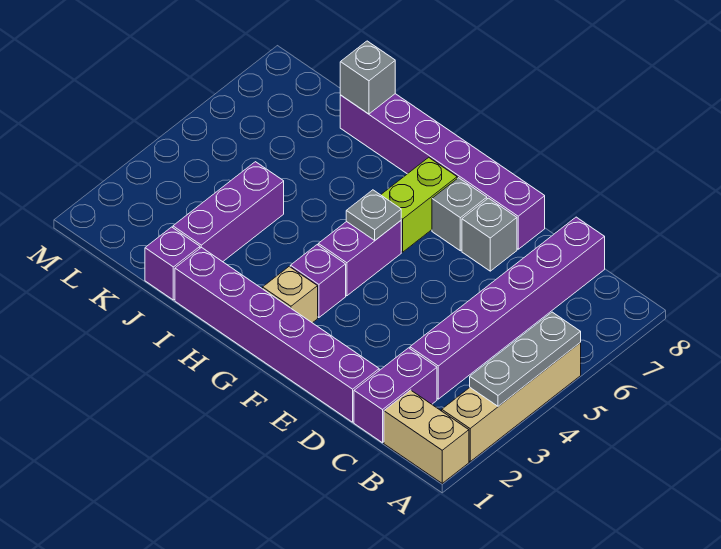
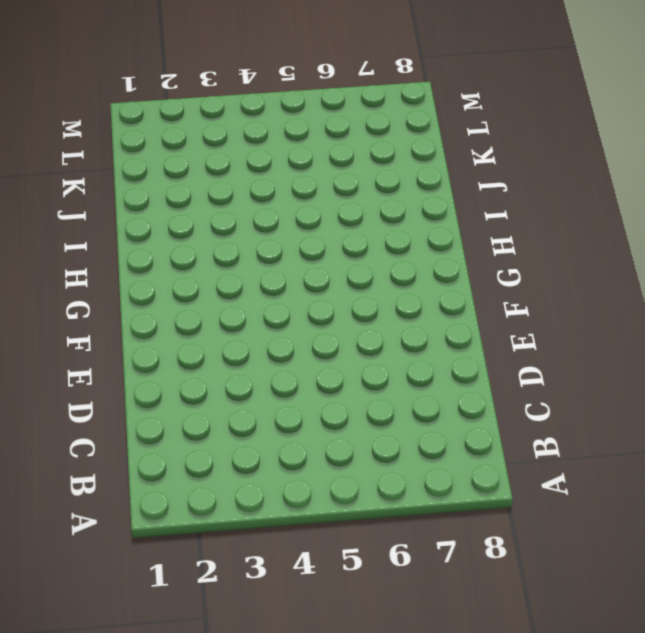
none -> tan 1x2 brick [384,390,469,483]
none -> tan 1x4 brick [442,343,581,462]
none -> purple 1x2 brick [354,348,437,443]

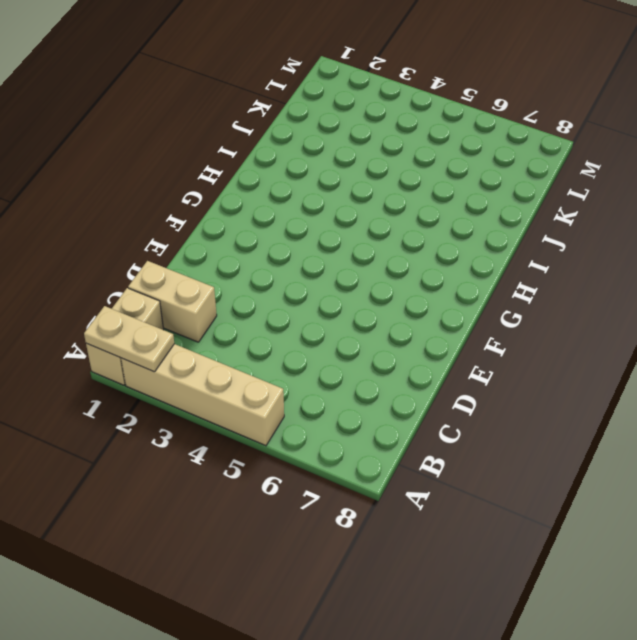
tan 1x2 plate [84,306,174,372] -> none
tan 1x2 brick [128,261,217,342] -> purple 1x2 brick [354,348,437,443]
none -> purple 1x6 brick [410,217,605,399]
none -> purple 1x6 brick [175,247,379,422]
none -> grey 1x1 brick [462,198,517,271]

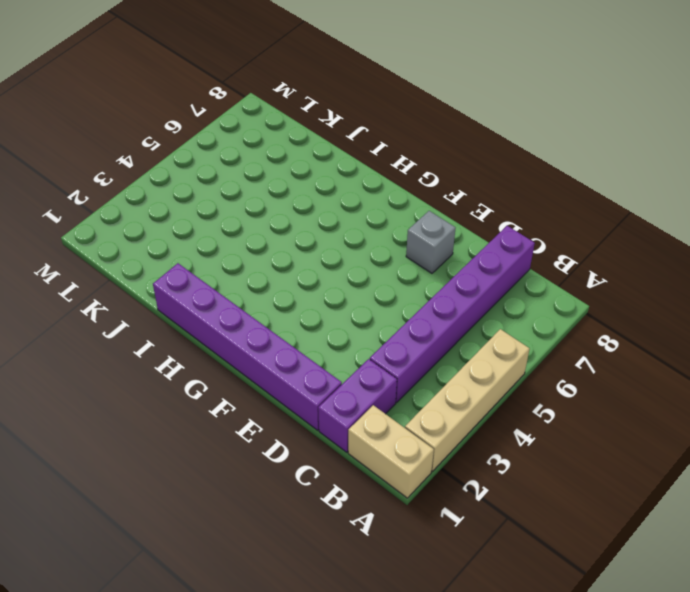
none -> purple 1x6 brick [340,94,545,249]
none -> grey 1x1 brick [432,178,487,251]
none -> tan 1x1 brick [263,267,318,323]

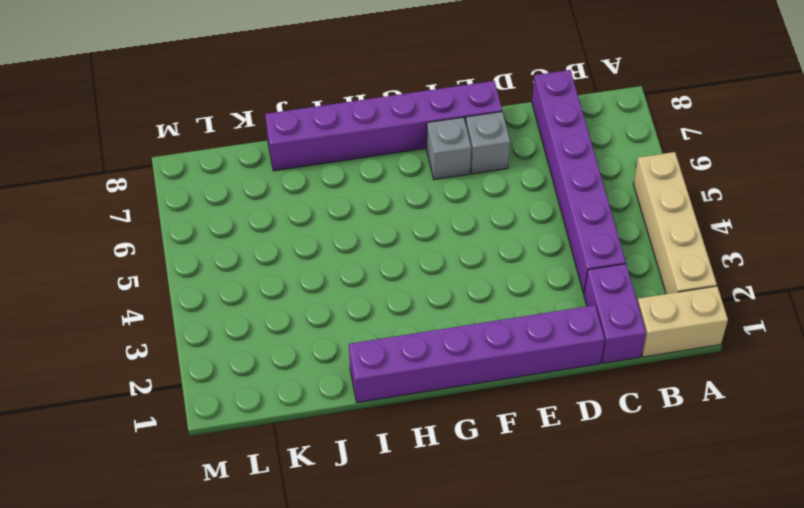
none -> tan 1x1 brick [263,267,318,323]
none -> purple 1x1 brick [290,245,346,318]
none -> purple 1x2 brick [318,221,401,296]

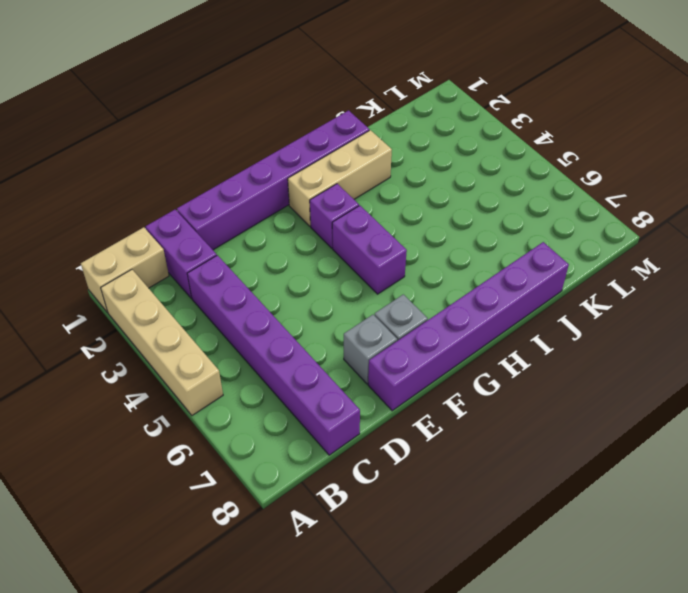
tan 1x3 brick [288,130,392,226] -> tan 1x1 brick [263,267,318,323]
none -> lime 1x2 brick [381,157,457,252]
none -> purple 1x1 brick [145,227,200,300]
none -> purple 1x3 brick [173,162,284,262]

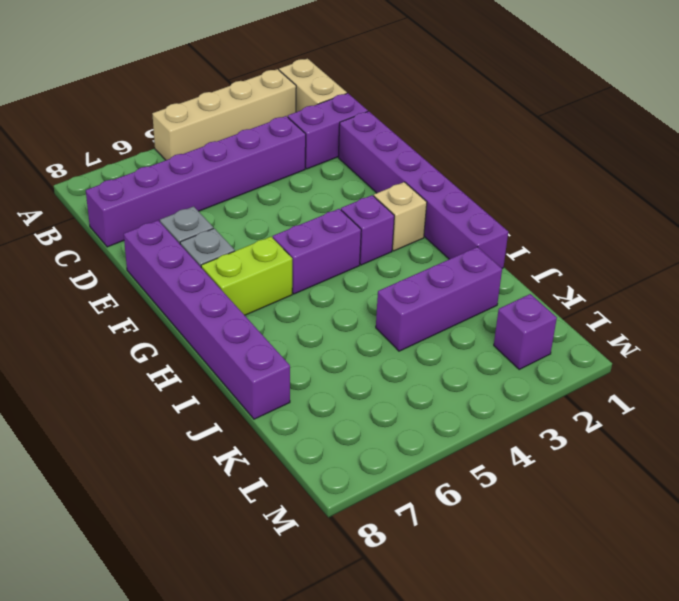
purple 1x1 brick [494,294,557,369] -> purple 1x1 brick moved to [145,227,200,300]
none -> grey 1x3 plate [470,312,581,406]
none -> grey 1x1 plate [346,190,401,240]
none -> grey 1x1 brick [340,41,395,114]

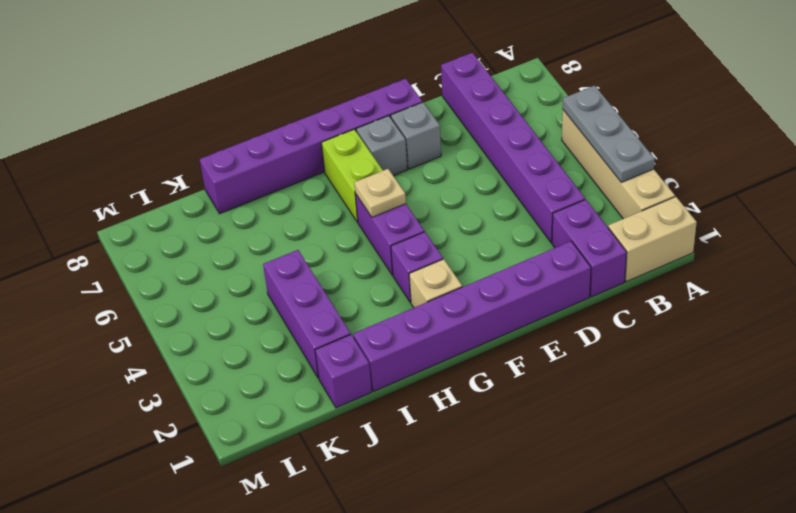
tan 1x1 plate [354,169,406,217] -> grey 1x1 plate [346,190,401,240]
none -> grey 1x1 brick [340,41,395,114]

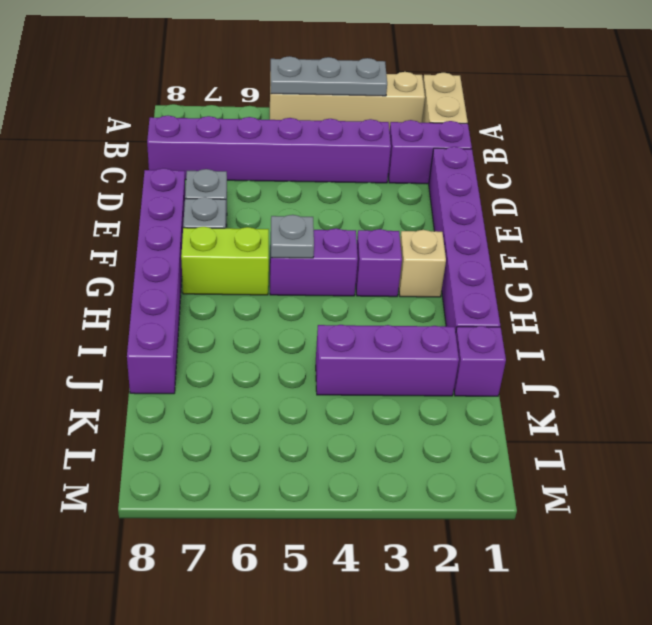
none -> grey 1x1 brick [340,41,395,114]

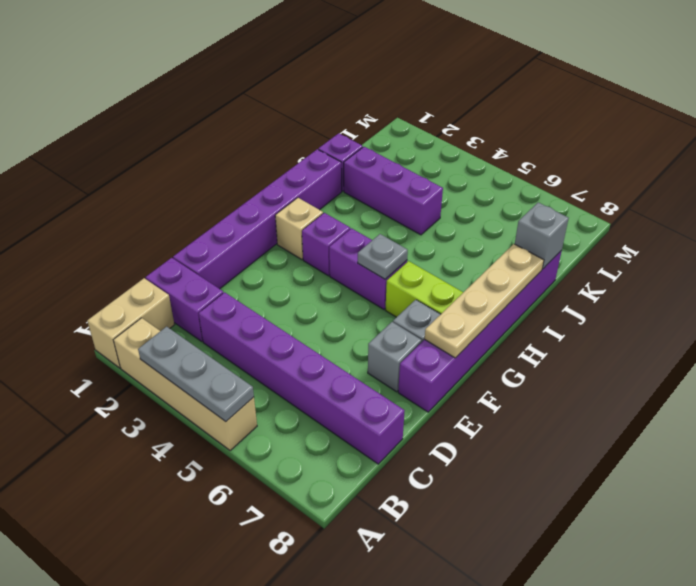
tan 1x4 plate [425,244,544,358] -> none

